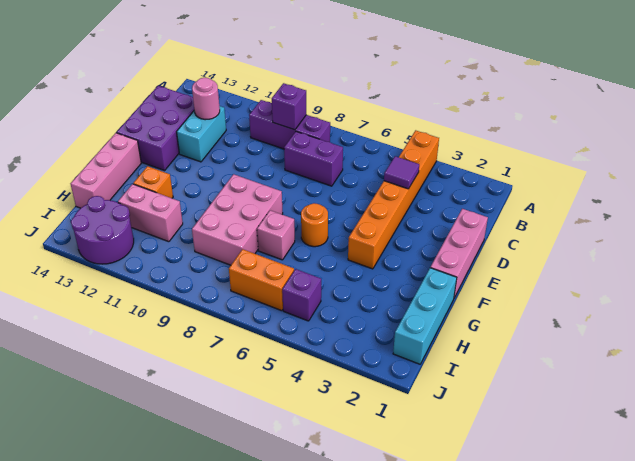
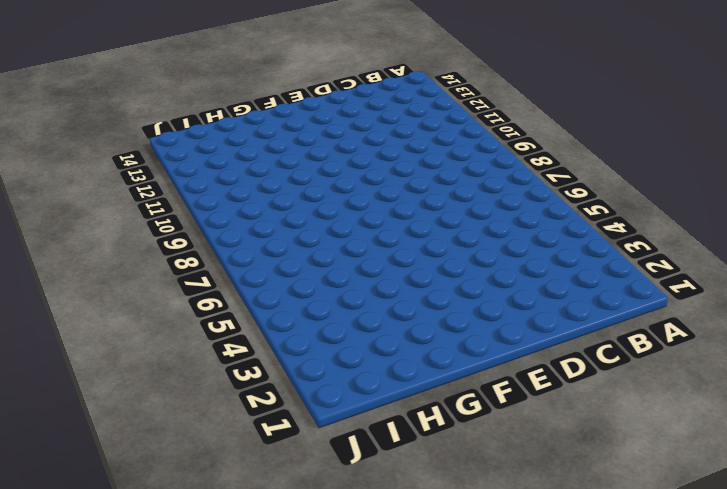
none -> orange 1x6 brick [348,130,439,269]
none -> purple 1x3 brick [249,100,330,149]
none -> purple 1x2 brick [284,132,343,186]

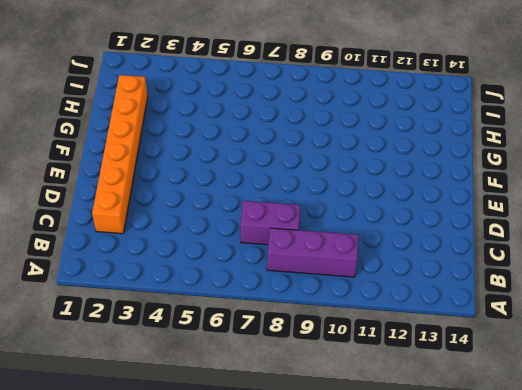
orange 1x6 brick [92,75,148,234] -> orange 1x6 brick moved to [348,130,439,269]
none -> cyan 1x2 brick [177,106,226,162]
none -> purple 2x3 brick [117,86,194,170]
none -> pink 1x3 brick [430,209,488,298]

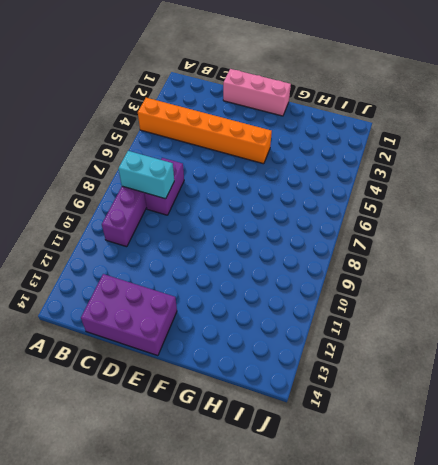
cyan 1x2 brick [118,151,174,199] -> cyan 1x2 brick moved to [177,106,226,162]
none -> orange 1x1 round brick [301,203,328,247]
none -> pink 2x3 brick [192,174,283,265]
none -> pink 1x3 brick [71,133,141,208]

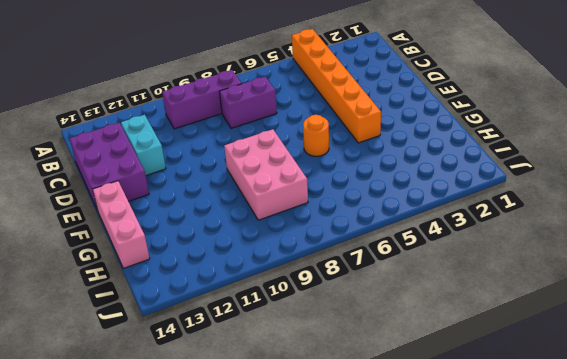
none -> pink 1x3 brick [430,209,488,298]
none -> cyan 1x3 brick [393,268,457,364]
none -> pink 1x1 brick [257,210,295,260]

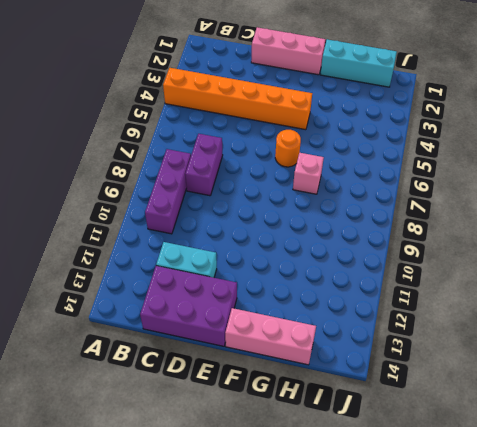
none -> pink 2x3 brick [192,174,283,265]
none -> orange 1x1 brick [133,166,173,198]
none -> pink 1x2 brick [118,184,183,242]

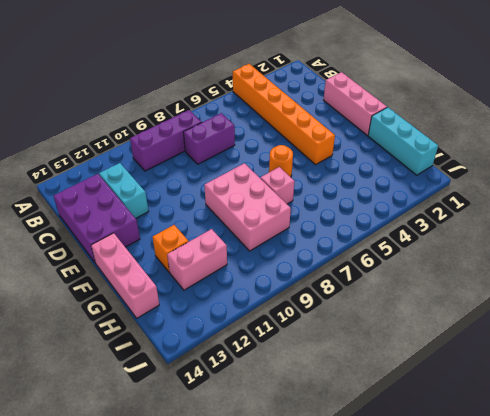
none -> purple 1x1 brick [282,269,321,321]
none -> orange 1x2 brick [229,249,294,311]
none -> purple 2x2 round brick [71,196,134,264]

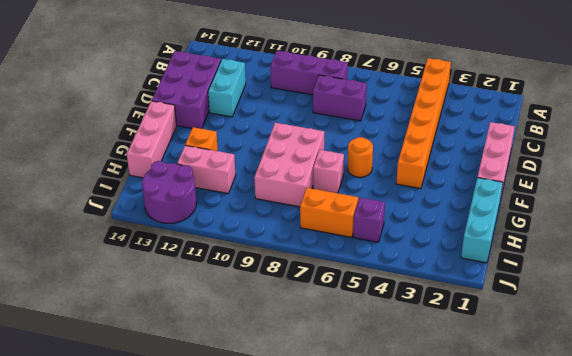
none -> purple 1x1 brick [272,83,306,130]
none -> purple 1x1 tile [384,156,419,189]
none -> pink 1x1 round brick [192,78,220,120]

